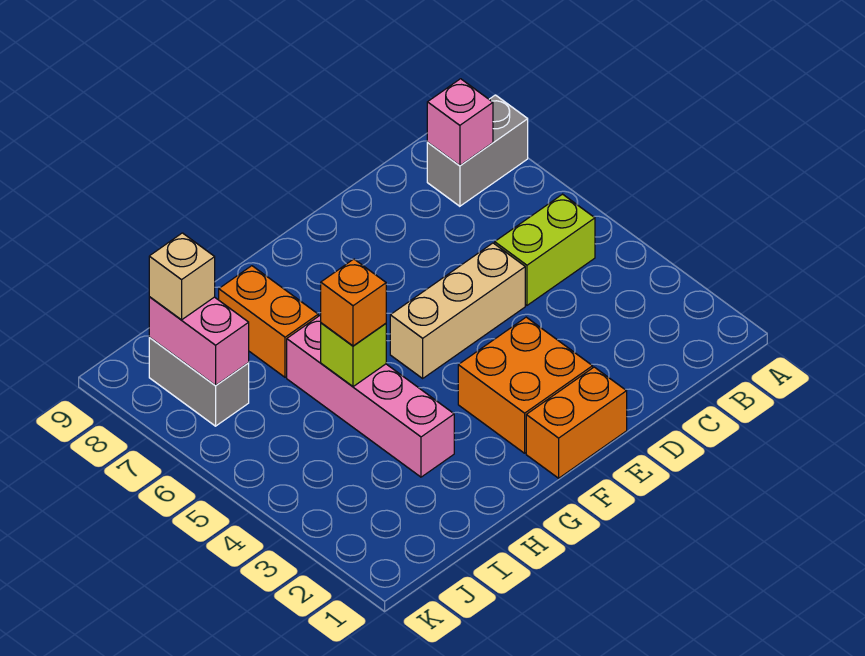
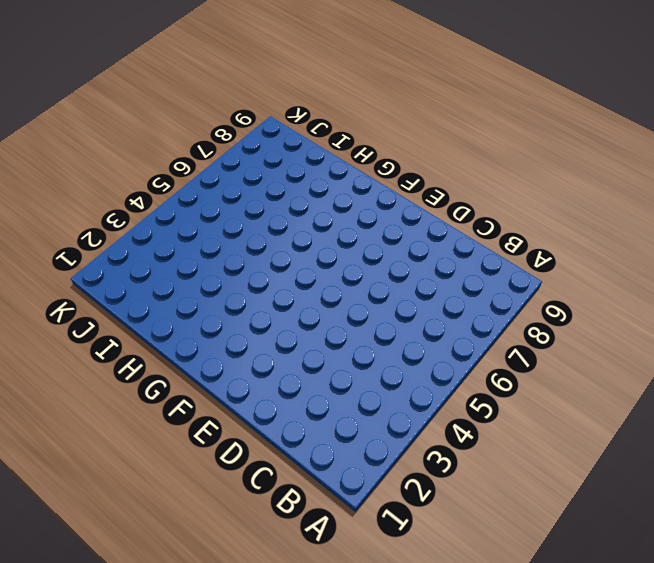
none -> grey 1x2 brick [427,95,528,206]
none -> lime 1x2 brick [495,194,595,305]
none -> tan 1x3 brick [390,243,525,378]

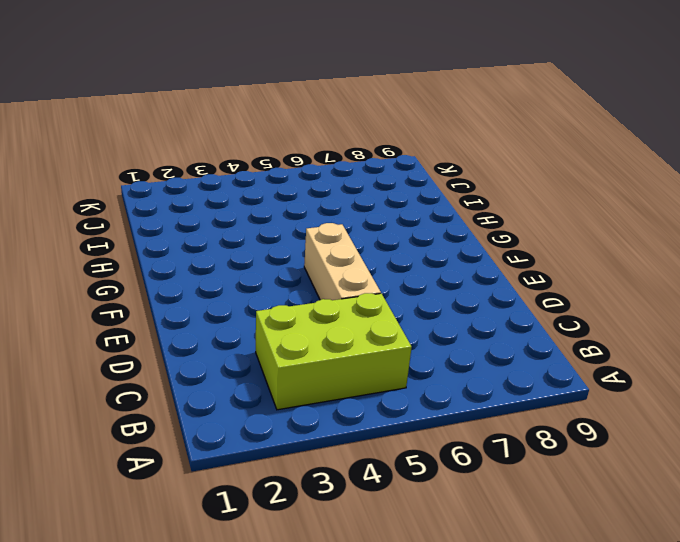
lime 2x3 brick [256,293,412,410] -> lime 1x2 brick [495,194,595,305]
none -> grey 1x2 brick [427,95,528,206]
none -> orange 1x2 brick [526,367,627,478]
none -> orange 2x2 brick [458,317,593,453]

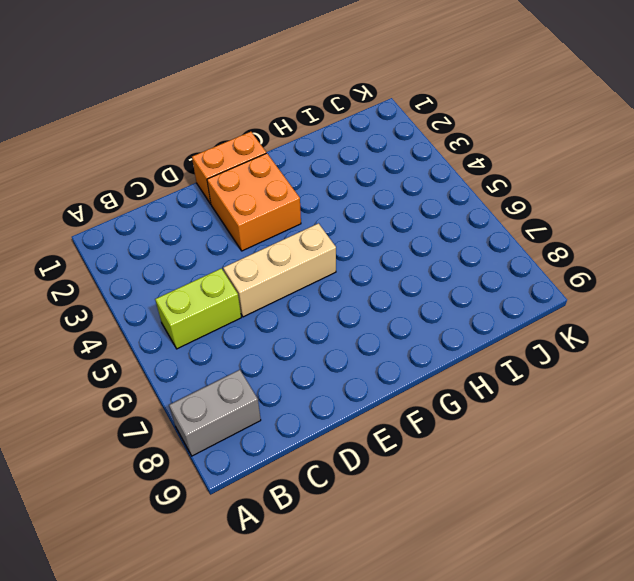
none -> pink 1x4 brick [287,316,454,477]
none -> orange 1x2 brick [219,266,318,377]
none -> grey 1x2 brick [149,337,249,426]

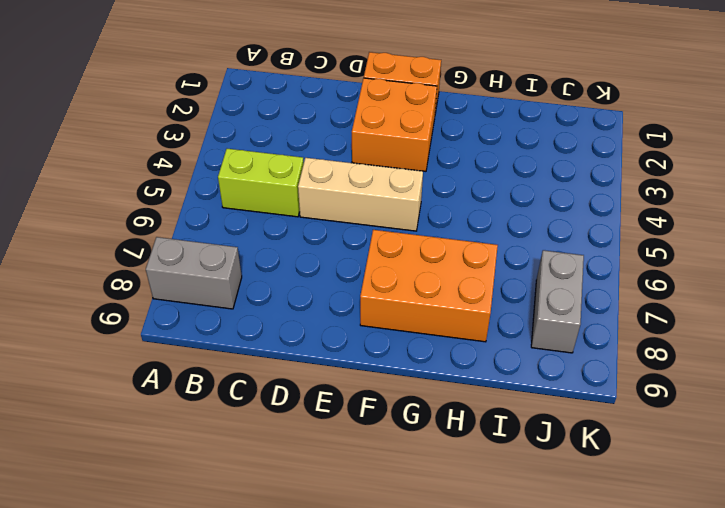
orange 2x3 brick [360,230,498,342] -> orange 1x2 brick [219,266,318,377]
none -> pink 1x4 brick [287,316,454,477]
none -> pink 1x1 brick [427,79,493,166]
none -> lime 1x1 brick [321,323,386,387]

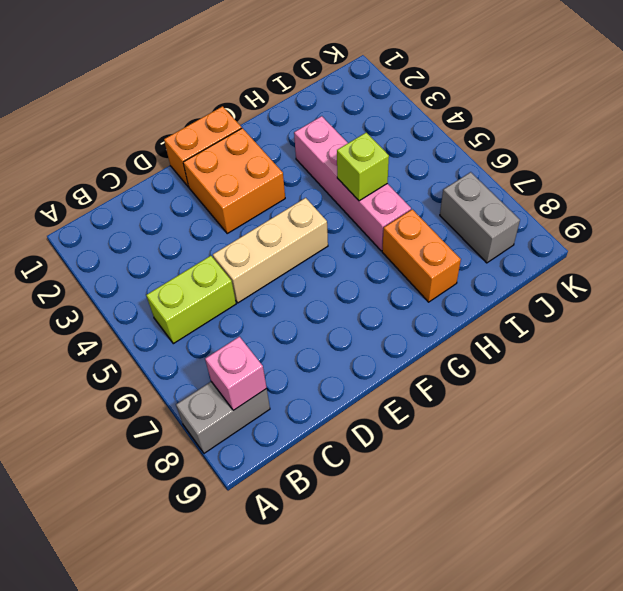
none -> pink 1x2 brick [149,297,249,386]
none -> orange 1x1 brick [321,259,386,346]
none -> tan 1x1 brick [149,233,215,320]

